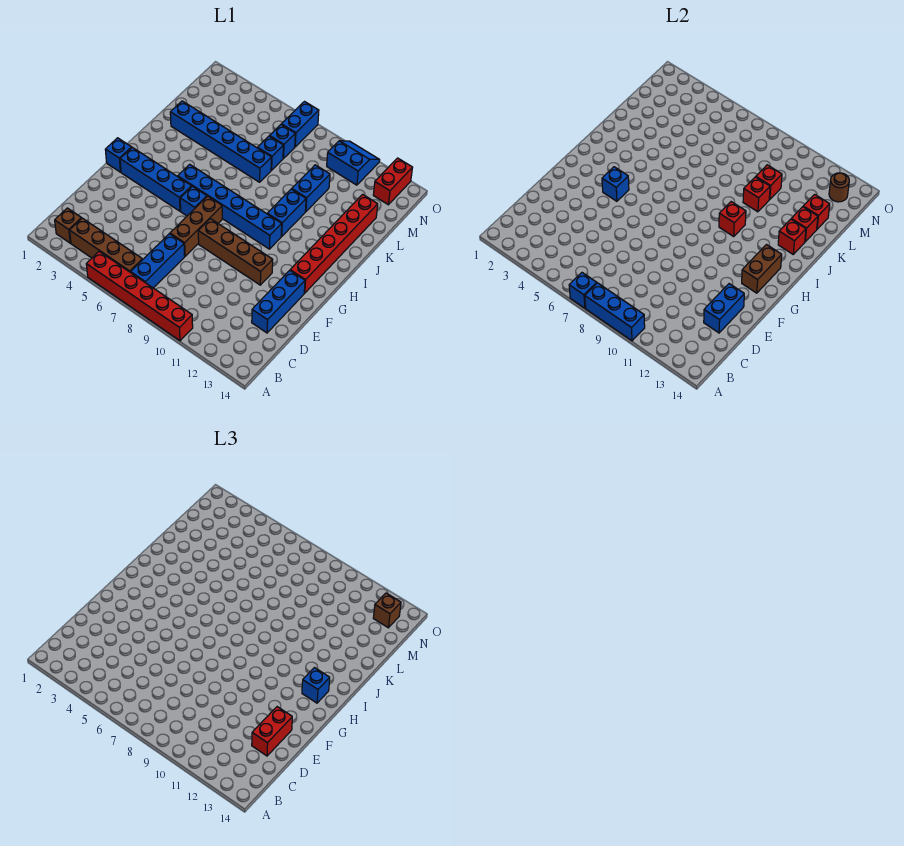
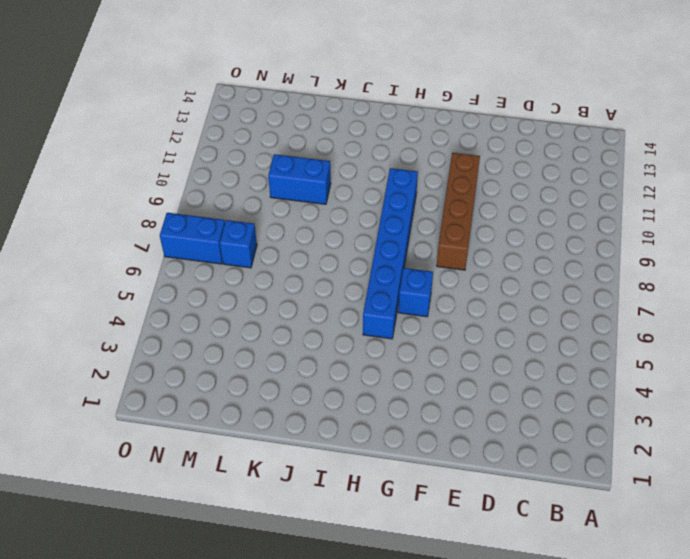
none -> red 1x6 brick [86,251,193,341]
none -> brown 1x1 brick [55,208,82,243]
none -> brown 1x4 brick [70,218,142,272]
none -> blue 1x3 brick [131,234,185,288]

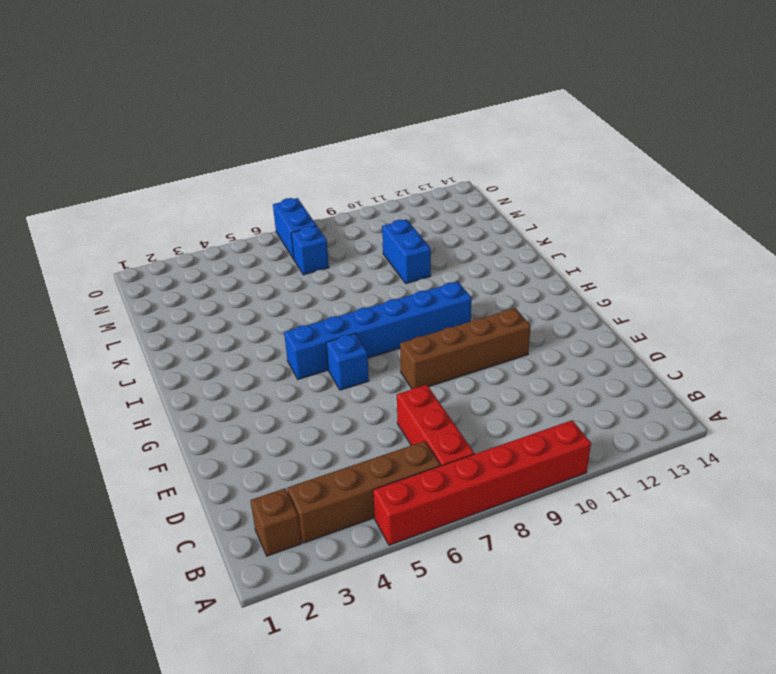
red 1x3 brick [397,385,474,466] -> blue 1x3 brick [131,234,185,288]
none -> blue 1x3 brick [252,270,305,333]
none -> brown 1x3 brick [170,196,222,256]
none -> blue 1x1 brick [105,138,132,172]
none -> blue 1x4 brick [120,147,192,211]

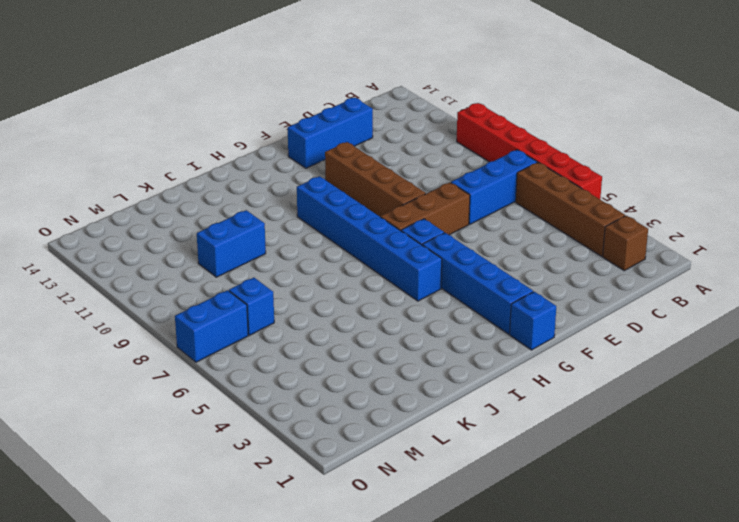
none -> red 1x6 brick [290,194,378,293]
none -> blue 1x2 brick [267,189,306,236]
none -> blue 1x6 brick [170,101,271,182]
none -> blue 1x1 brick [257,136,283,170]

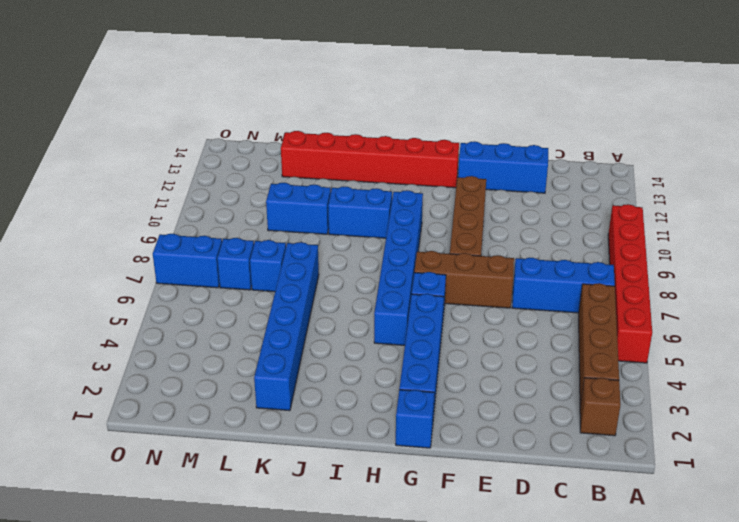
none -> blue 2x2 slope [327,141,380,185]
none -> red 1x2 brick [373,158,413,205]
none -> blue 1x1 brick [569,273,597,308]
none -> blue 1x3 brick [585,283,645,341]

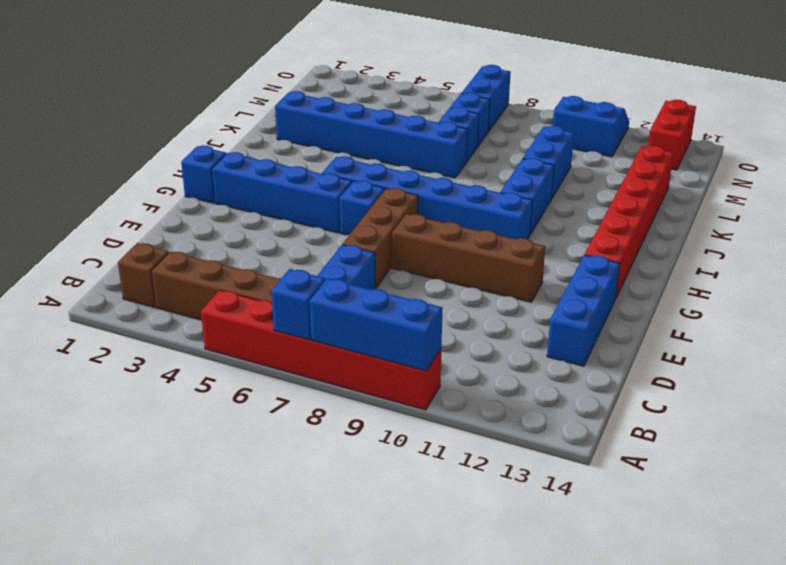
none -> blue 1x2 brick [704,284,744,333]
none -> blue 1x1 brick [602,167,629,201]
none -> brown 1x2 brick [742,245,782,293]
none -> red 1x1 brick [719,202,746,236]

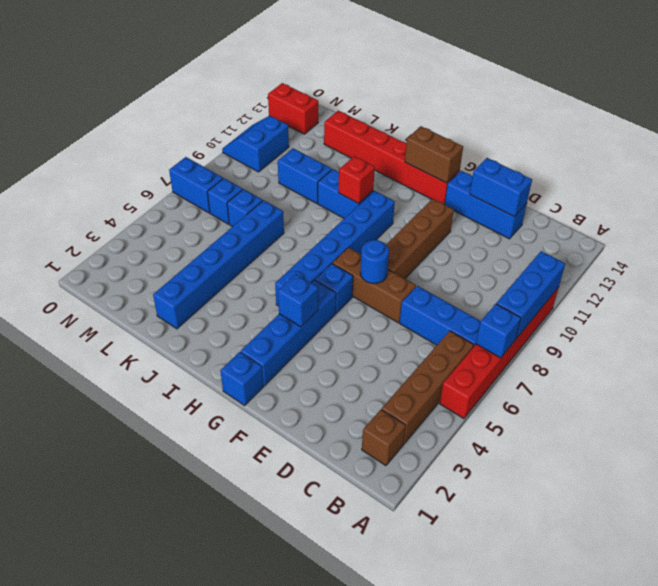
blue 1x1 round brick [360,240,389,283] -> none
none -> red 1x1 brick [778,219,806,254]
none -> red 1x1 brick [743,177,770,212]
none -> red 1x1 brick [791,207,818,242]
none -> red 1x1 brick [756,165,782,200]

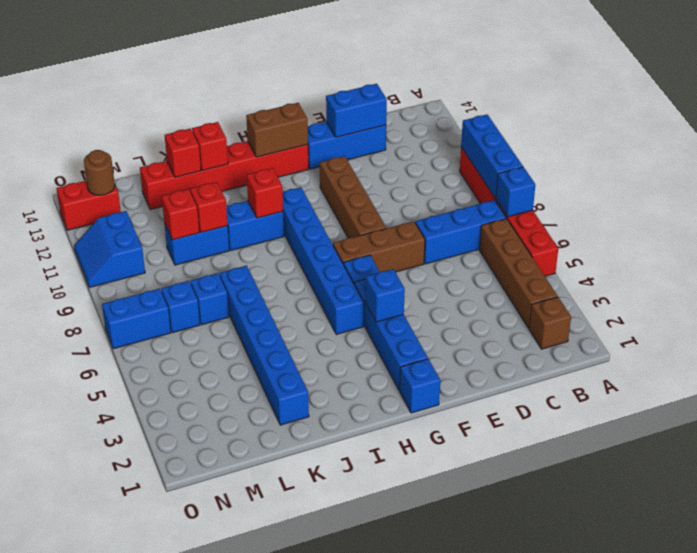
none -> red 1x1 brick [803,194,830,229]
none -> red 1x2 brick [252,707,292,756]
none -> blue 1x1 brick [302,668,330,703]
none -> brown 1x1 brick [373,593,401,628]

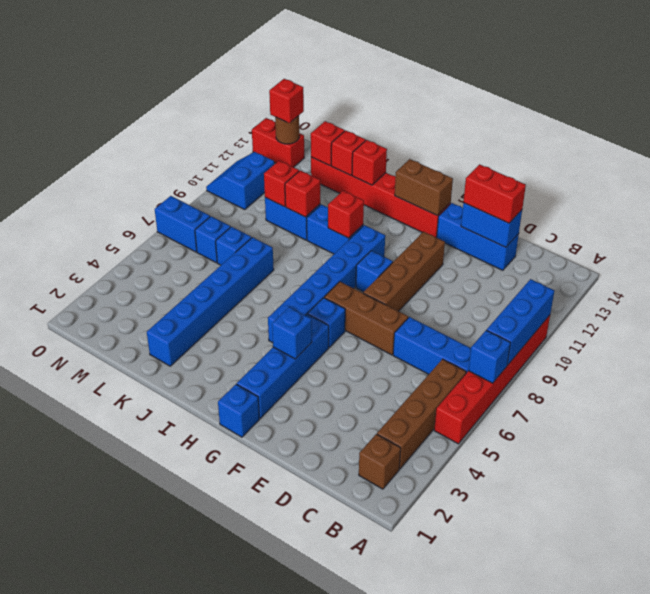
blue 1x1 brick [356,251,393,292] -> blue 1x1 brick moved to [302,668,330,703]
red 1x1 brick [269,79,304,123] -> brown 1x1 brick [373,593,401,628]

